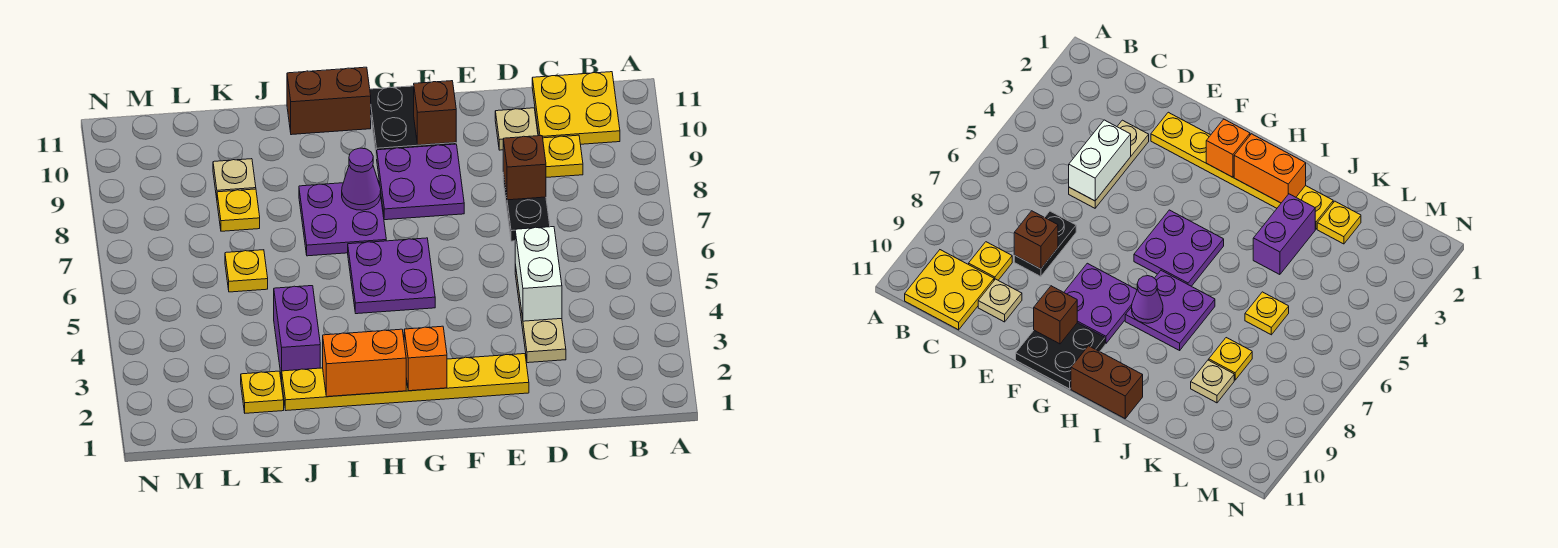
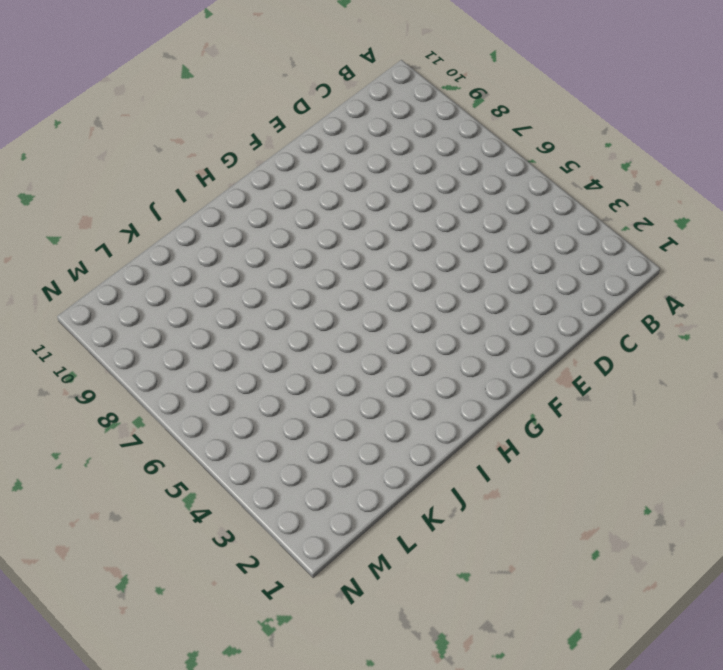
none -> yellow 2x2 plate [532,72,620,144]
none -> yellow 1x1 plate [543,135,583,177]
none -> tan 1x3 plate [515,265,566,363]

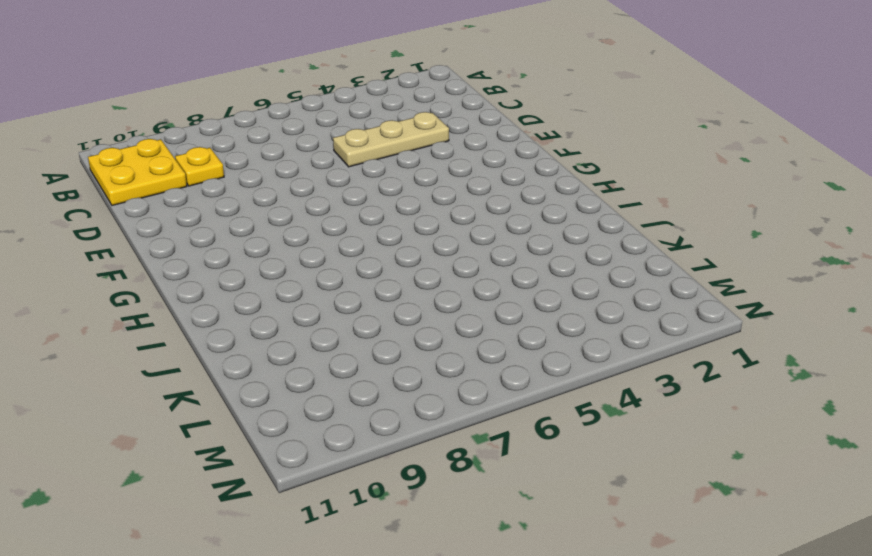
none -> black 1x2 plate [503,173,550,241]
none -> tan 1x1 plate [495,108,538,150]
none -> yellow 1x6 plate [282,354,529,411]

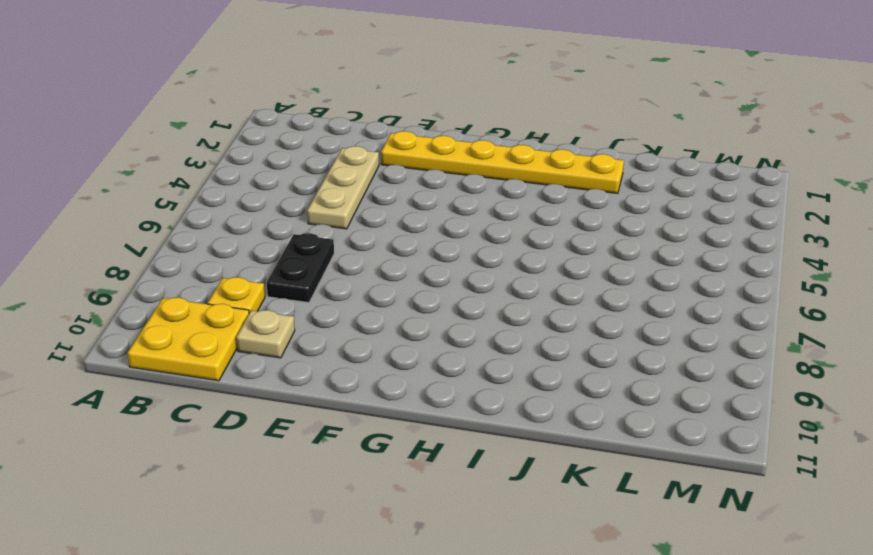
none -> purple 2x2 plate [377,144,464,220]
none -> black 2x2 plate [370,86,456,158]
none -> purple 2x2 plate [348,238,435,314]

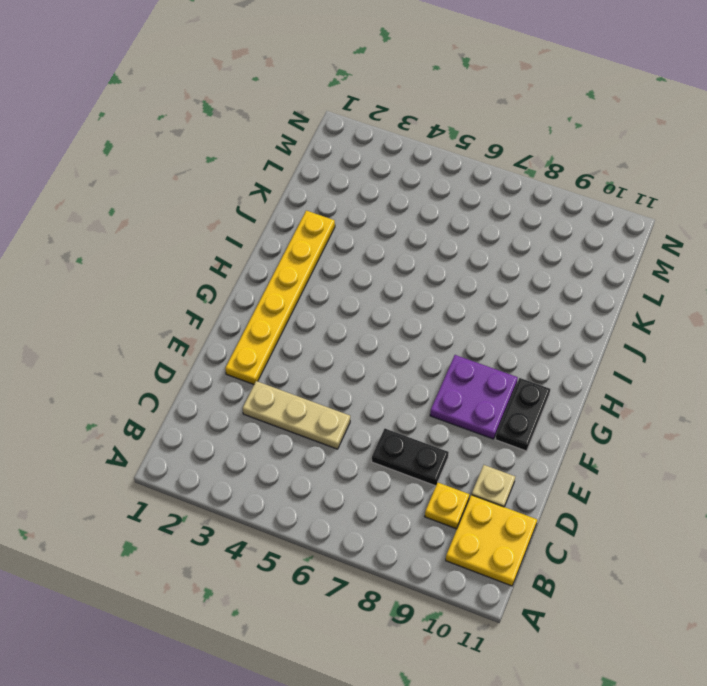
black 1x2 plate [495,378,550,451] -> black 2x2 plate [370,86,456,158]
none -> purple 2x2 plate [348,238,435,314]
none -> purple 2x2 plate [299,181,386,256]
none -> brown 1x2 brick [287,67,371,135]

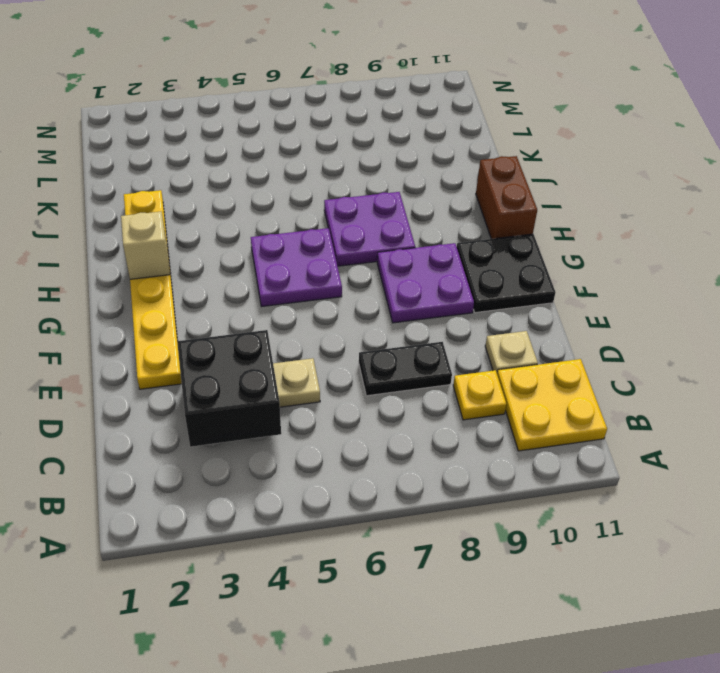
black 2x2 brick [177,330,281,447] -> white 1x2 brick [515,227,562,321]
tan 1x1 brick [121,212,170,279] -> orange 1x2 brick [323,329,406,397]
none -> purple 1x2 brick [274,286,320,380]
none -> yellow 1x1 plate [241,371,284,413]
none -> yellow 1x1 plate [225,250,268,292]

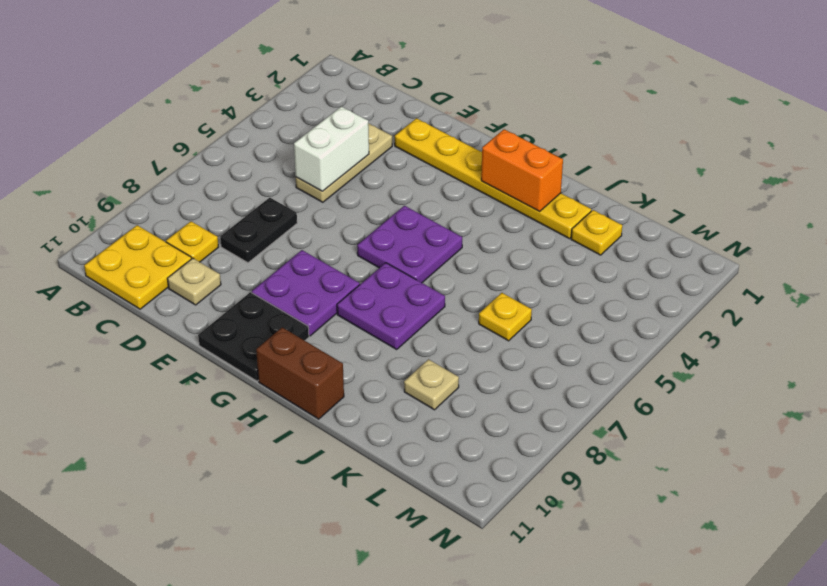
none -> purple 1x2 brick [274,286,320,380]
none -> yellow 1x1 plate [217,189,260,231]
none -> brown 1x1 brick [503,136,546,200]

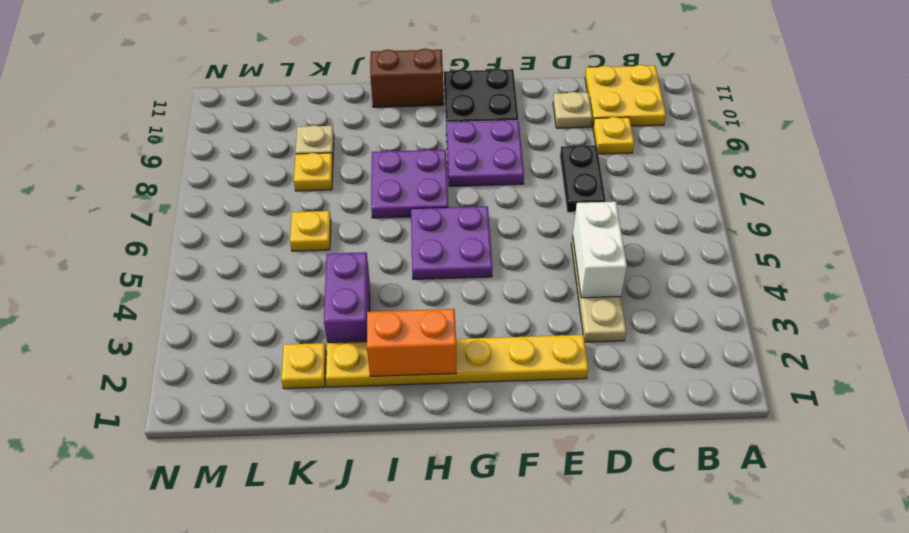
none -> brown 1x1 brick [503,136,546,200]
none -> brown 1x1 brick [414,81,456,145]
none -> orange 1x1 brick [404,326,447,391]

